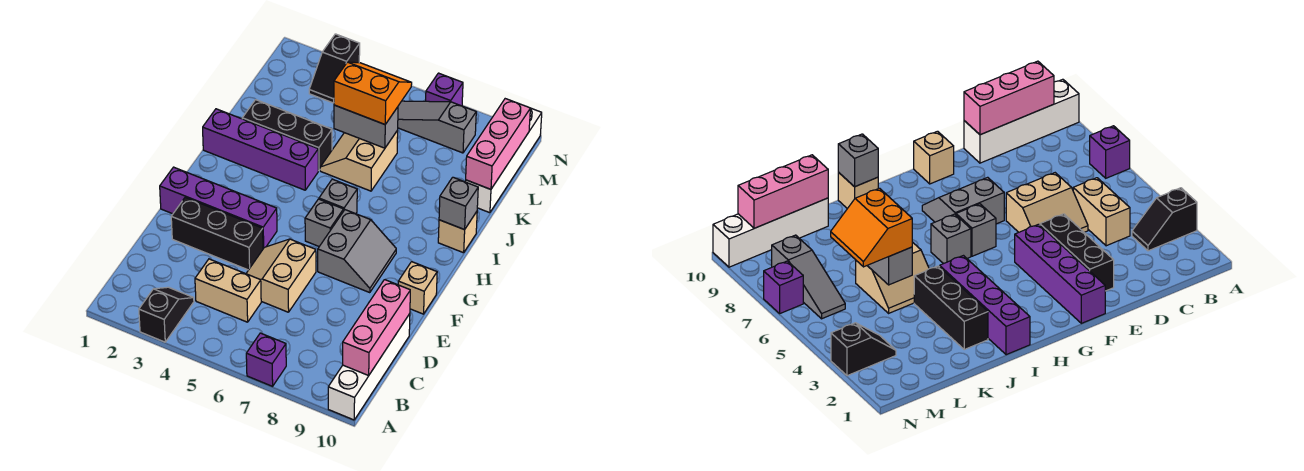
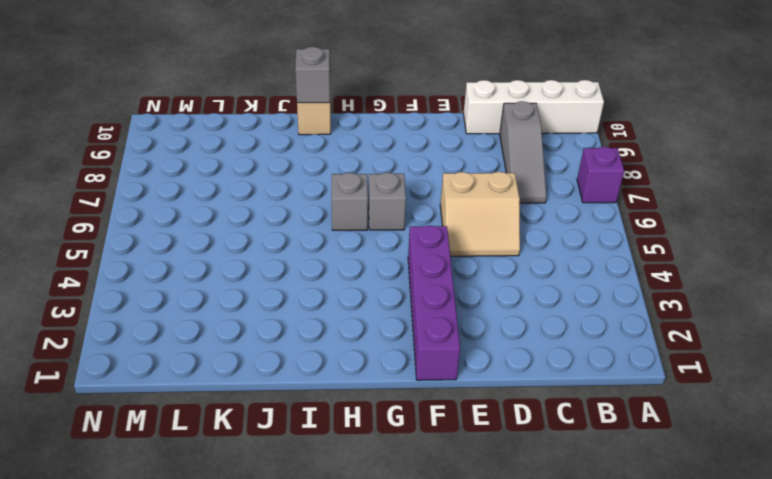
grey 1x3 slope [500,101,546,203] -> grey 1x3 slope moved to [398,101,476,153]
none -> black 1x2 slope [139,287,194,342]
none -> tan 1x2 brick [195,259,261,322]
none -> black 1x3 brick [171,197,263,270]

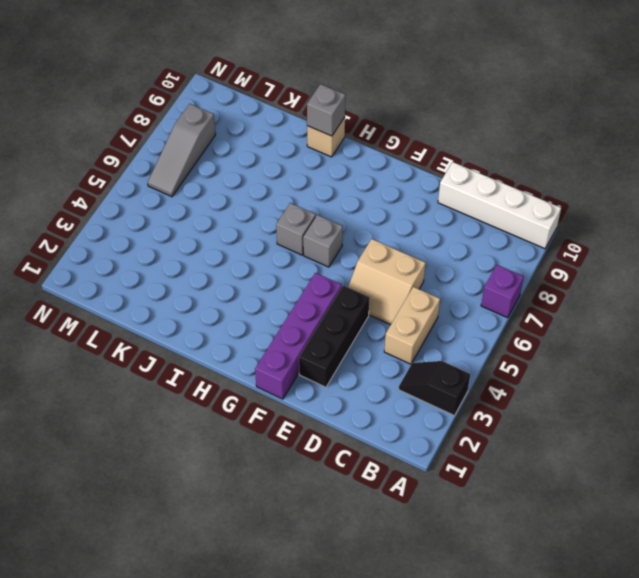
none -> grey 2x2 slope [318,210,396,293]
none -> tan 1x1 brick [398,262,437,314]
none -> purple 1x4 brick [203,109,318,190]

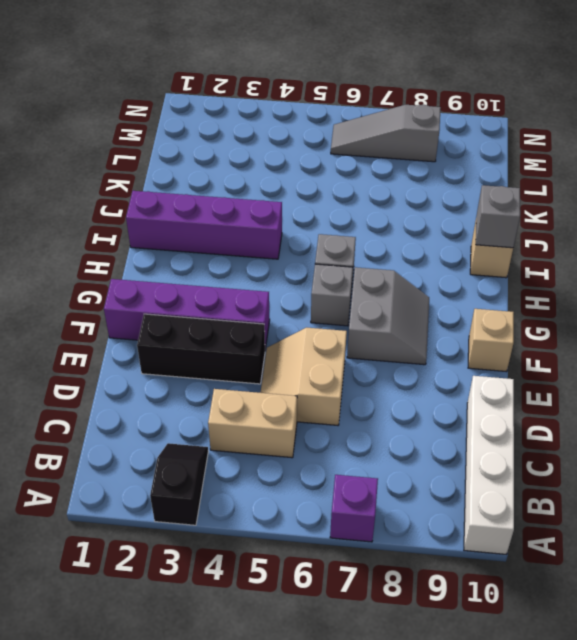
none -> black 1x3 brick [242,100,332,171]
none -> tan 2x2 slope [320,130,398,191]
none -> white 1x4 brick [466,108,542,213]

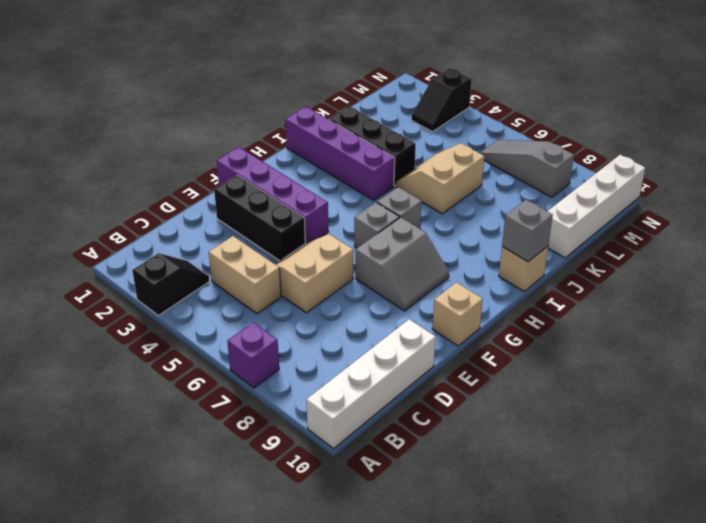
none -> purple 1x1 brick [426,73,463,106]
none -> pink 1x3 brick [343,280,410,376]
none -> grey 1x2 brick [334,105,398,148]

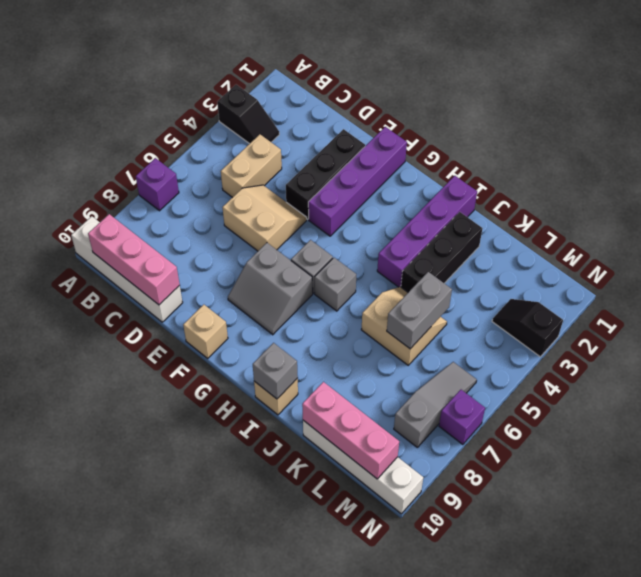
none -> orange 2x2 slope [334,62,412,124]

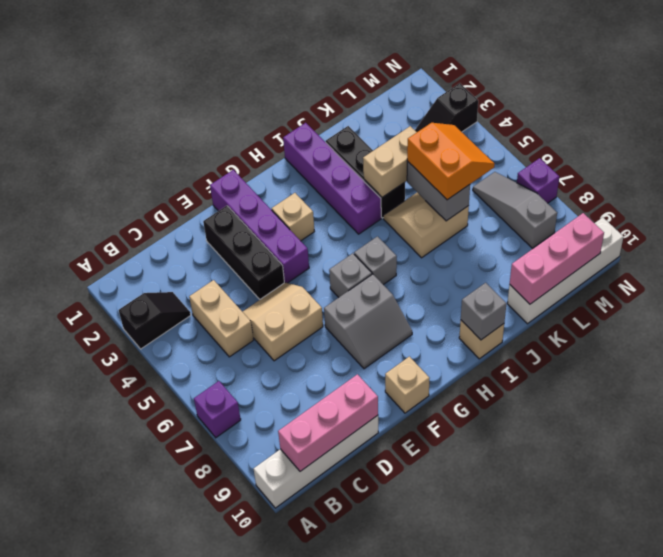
tan 1x1 brick [272,193,314,241] -> none
tan 1x2 brick [363,126,417,197] -> none

